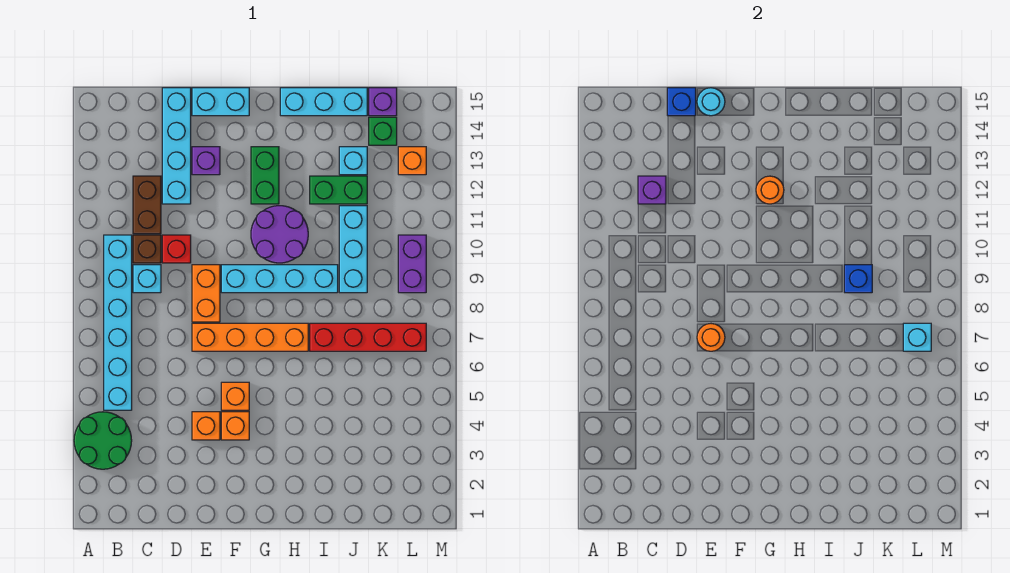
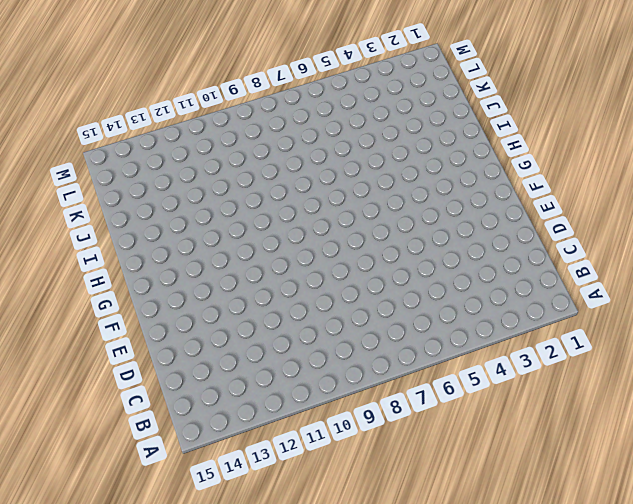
none -> green 2x2 round brick [74,412,132,469]
none -> cyan 1x6 brick [104,235,132,410]
none -> cyan 1x1 brick [133,265,161,293]
none -> brown 1x1 brick [133,235,161,263]

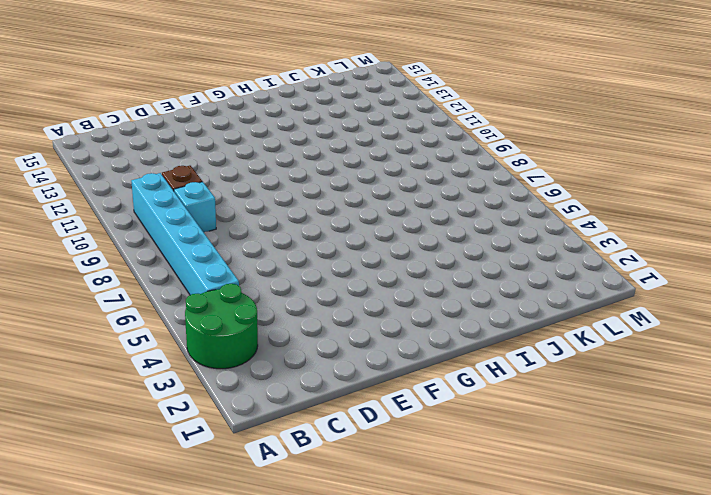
none -> brown 1x2 brick [133,176,161,234]
none -> red 1x1 brick [162,235,191,263]
none -> cyan 1x4 brick [162,88,191,204]
none -> orange 1x1 brick [192,412,220,440]

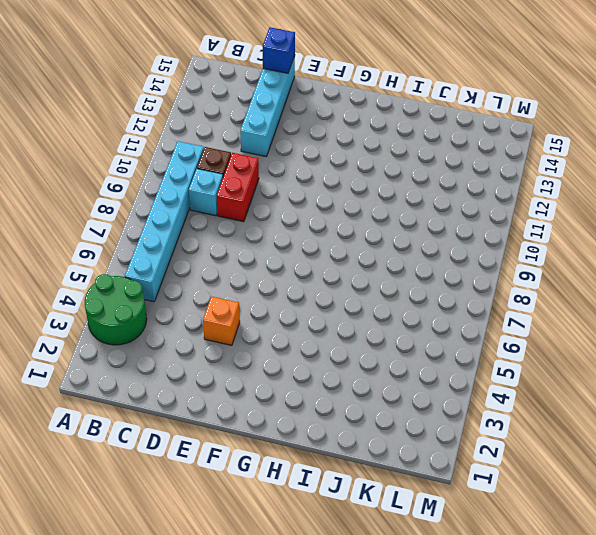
red 1x2 brick [217,153,259,222] -> red 1x1 brick [162,235,191,263]
none -> brown 1x2 brick [133,176,161,234]
none -> orange 1x4 brick [192,323,308,351]
none -> orange 1x2 brick [192,265,220,322]
none -> purple 1x1 brick [192,147,220,175]

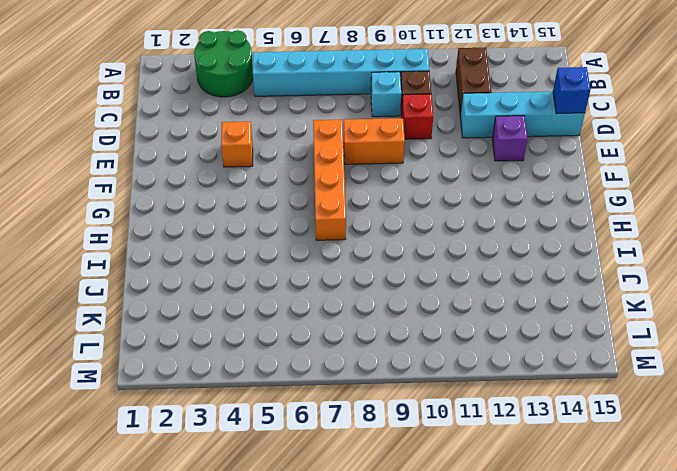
brown 1x2 brick [456,48,491,114] -> brown 1x2 brick turned to [133,176,161,234]
none -> cyan 1x2 brick [192,88,249,116]
none -> orange 1x1 brick [221,412,249,440]
none -> orange 1x1 brick [221,382,249,410]
none -> cyan 1x4 brick [221,265,338,293]

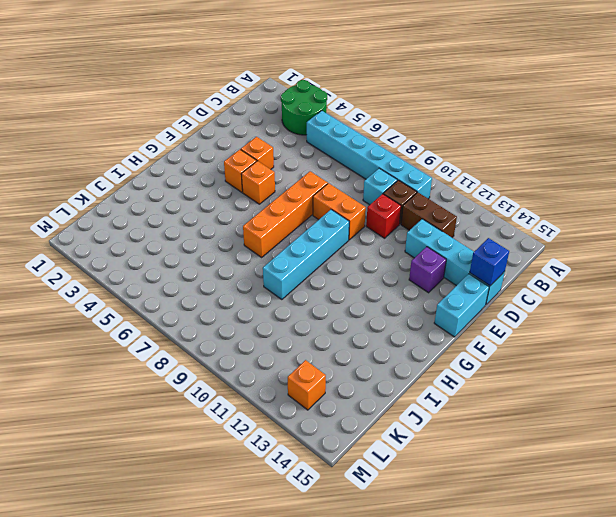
none -> purple 2x2 round brick [251,206,308,263]
none -> green 1x2 brick [251,147,279,204]
none -> cyan 1x3 brick [280,88,367,116]
none -> red 1x4 brick [310,323,426,351]

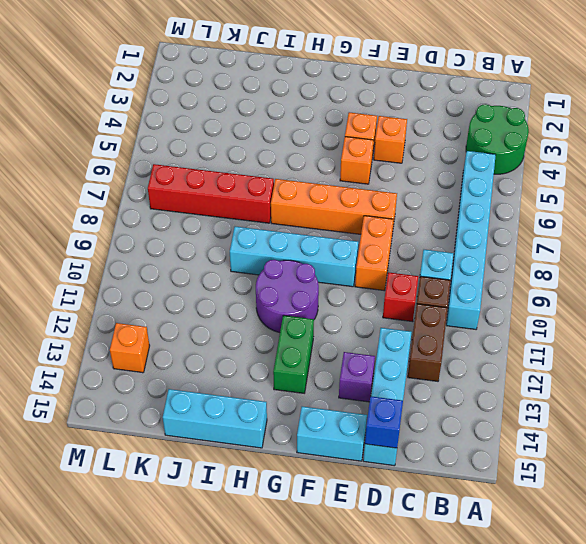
none -> green 1x2 brick [310,176,367,204]
none -> cyan 1x3 brick [339,206,367,293]
none -> cyan 1x1 brick [339,147,367,175]
none -> green 1x1 brick [369,117,397,145]

